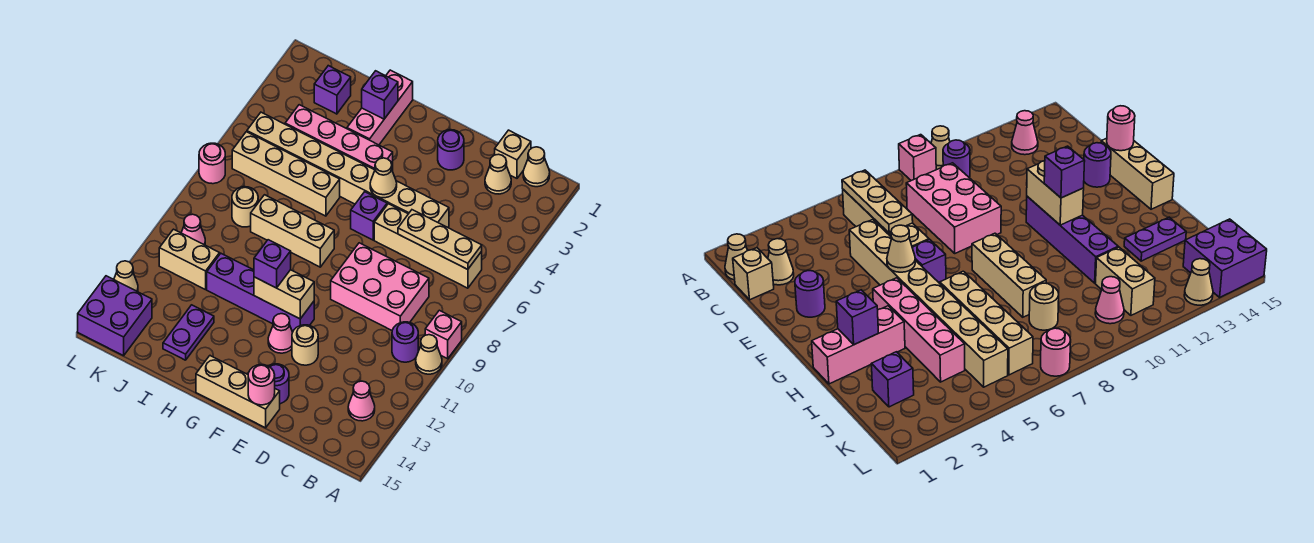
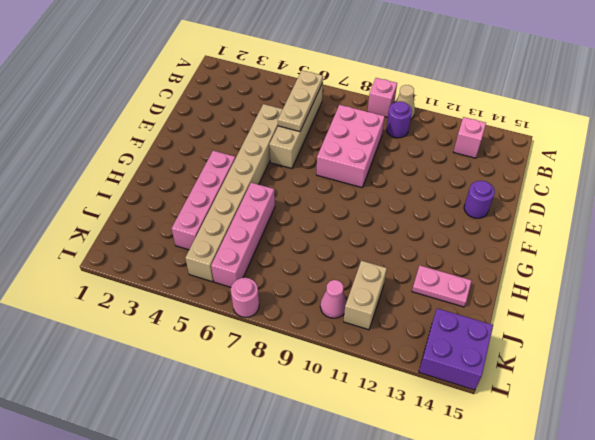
pink 1x1 brick [454,117,486,158] -> pink 1x1 cone [348,381,375,421]
pink 1x4 brick [211,183,275,287] -> tan 1x4 brick [232,132,340,216]
pink 1x2 plate [412,266,472,307] -> purple 1x2 plate [163,305,214,360]
none -> tan 1x1 cone [523,147,550,187]
none -> tan 1x1 brick [495,130,531,178]
none -> tan 1x1 cone [485,154,511,194]
none -> purple 1x1 round brick [438,130,464,170]

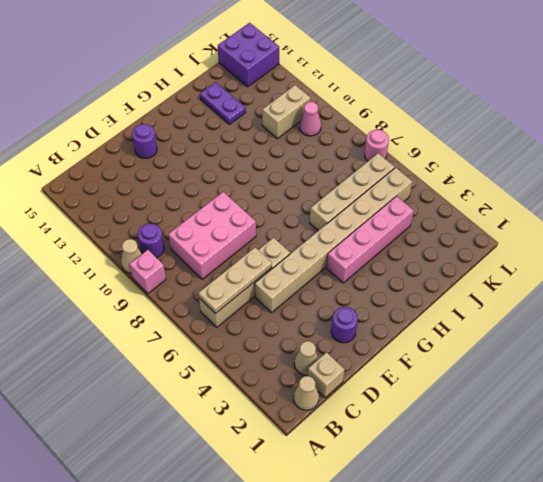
none -> pink 1x1 cone [348,381,375,421]
none -> tan 1x1 round brick [292,325,318,365]
none -> tan 1x3 brick [196,356,280,428]
none -> purple 1x1 brick [351,192,387,240]

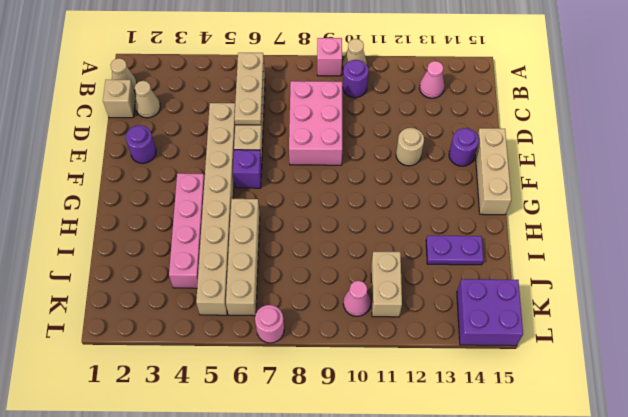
none -> purple 1x4 brick [207,254,314,332]
none -> pink 1x1 cone [268,314,293,353]
none -> tan 1x3 brick [251,195,334,267]
none -> pink 1x3 brick [347,70,413,145]

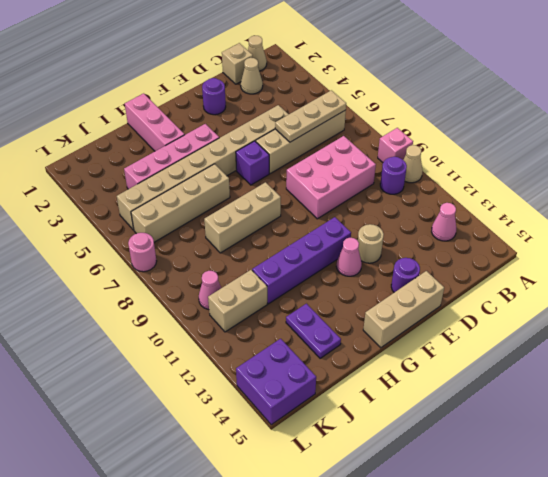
none -> purple 1x1 brick [314,66,351,114]
none -> tan 1x1 round brick [232,187,258,227]
none -> tan 1x1 cone [114,261,138,292]
none -> pink 1x1 round brick [248,365,275,405]

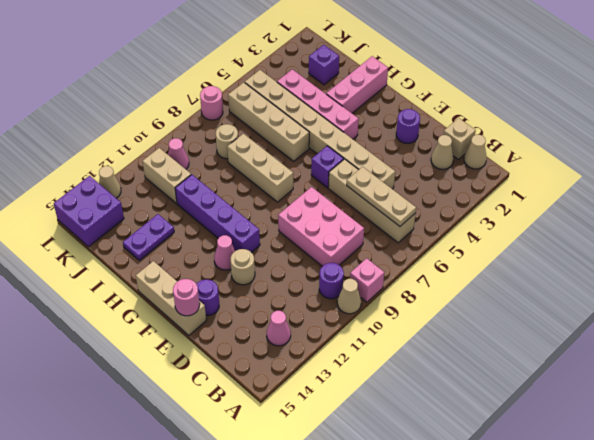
none -> tan 1x1 cone [370,158,397,198]
none -> tan 1x2 brick [254,270,314,319]
none -> purple 1x1 brick [362,71,398,119]
none -> purple 1x1 brick [254,240,291,288]

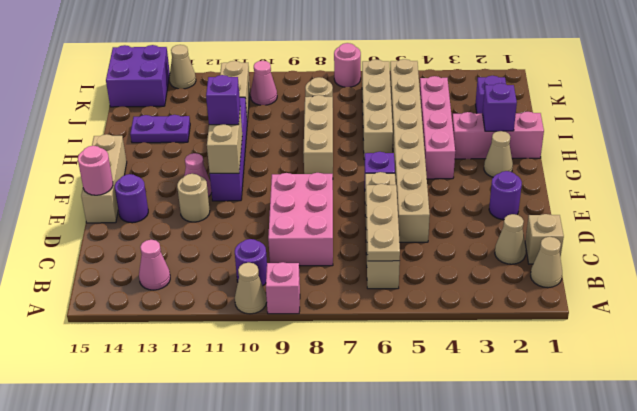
tan 1x1 cone [484,131,513,177] -> tan 1x1 cone moved to [370,158,397,198]

